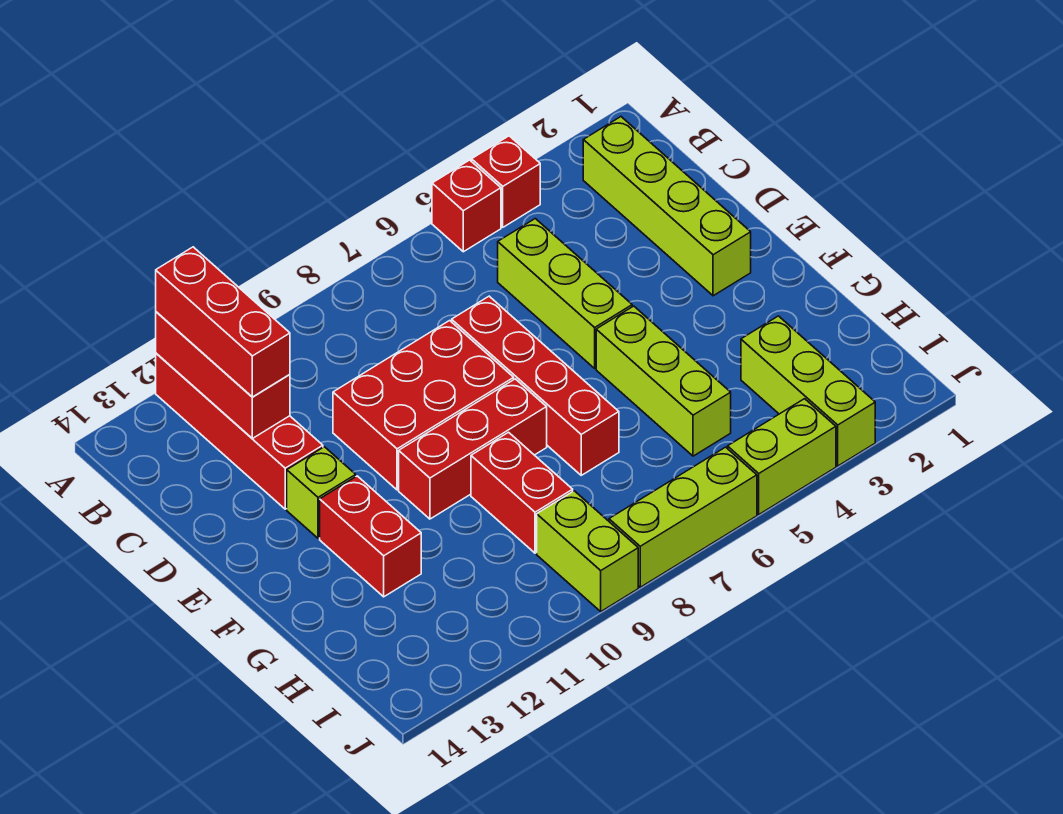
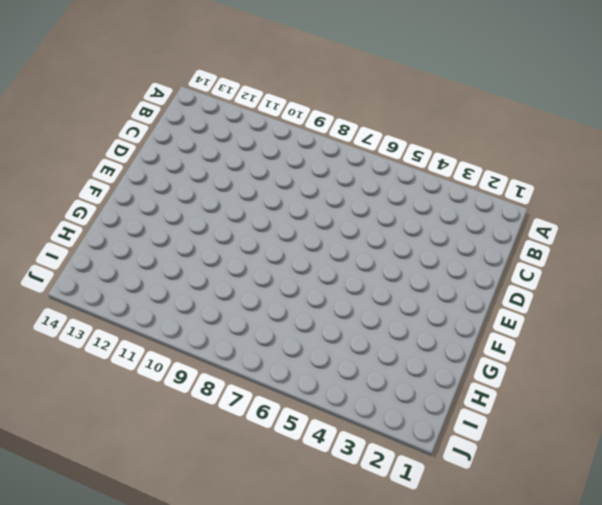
none -> red 1x1 brick [472,136,540,227]
none -> red 1x1 brick [432,160,501,252]
none -> red 1x4 brick [156,353,323,509]

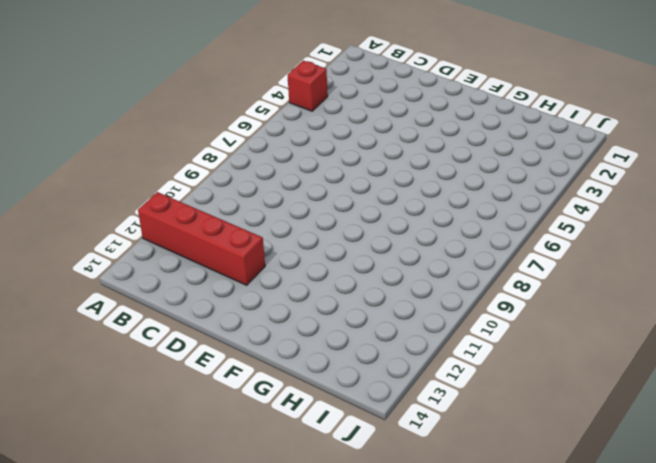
none -> red 1x1 brick [432,160,501,252]
none -> lime 1x4 brick [583,117,751,296]
none -> lime 1x3 brick [498,219,632,368]

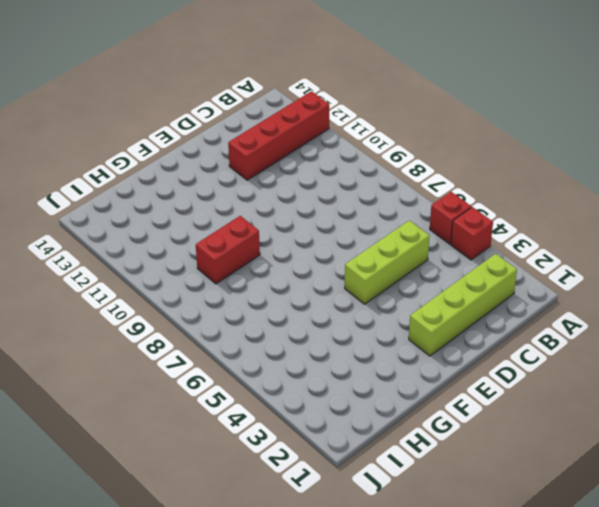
none -> red 1x4 brick [452,296,619,475]
none -> red 2x3 brick [333,321,514,490]
none -> lime 1x1 brick [287,447,356,538]

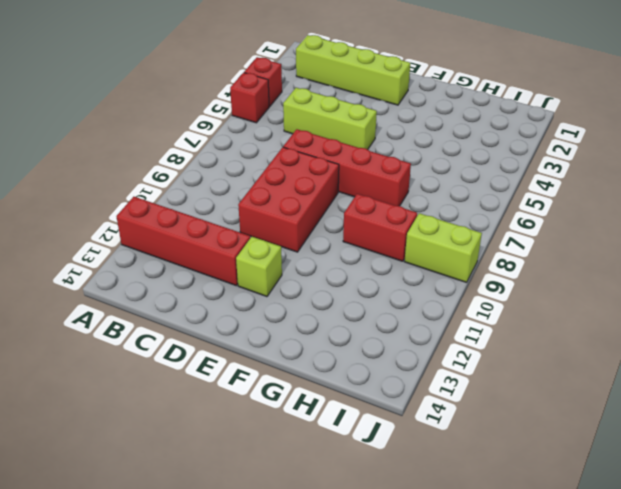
none -> lime 1x3 brick [596,306,731,456]
none -> red 1x3 brick [399,379,547,519]
none -> red 1x2 brick [320,476,421,597]

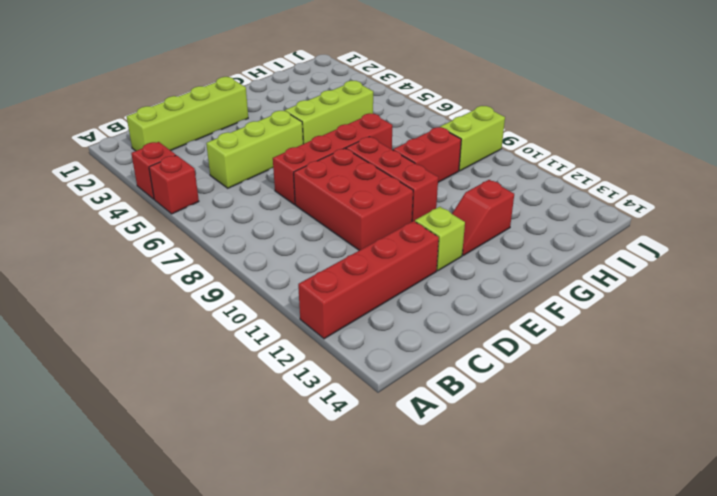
red 1x2 slope [452,180,514,255] -> red 1x2 brick [320,476,421,597]
none -> lime 1x3 brick [741,316,875,466]
none -> lime 1x2 brick [728,399,836,514]
none -> lime 1x3 brick [609,447,757,587]

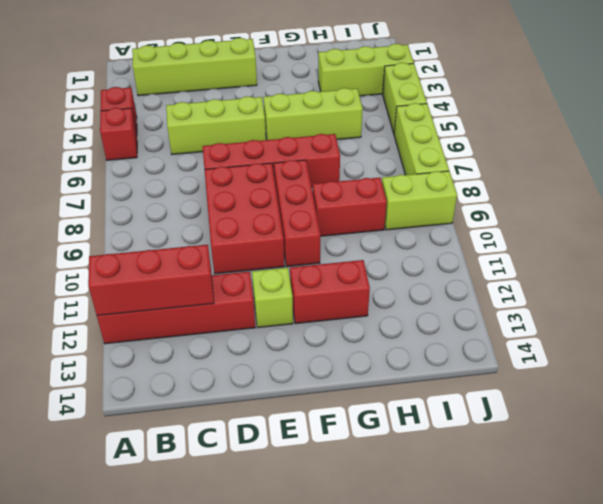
none -> red 1x3 brick [156,247,290,397]

